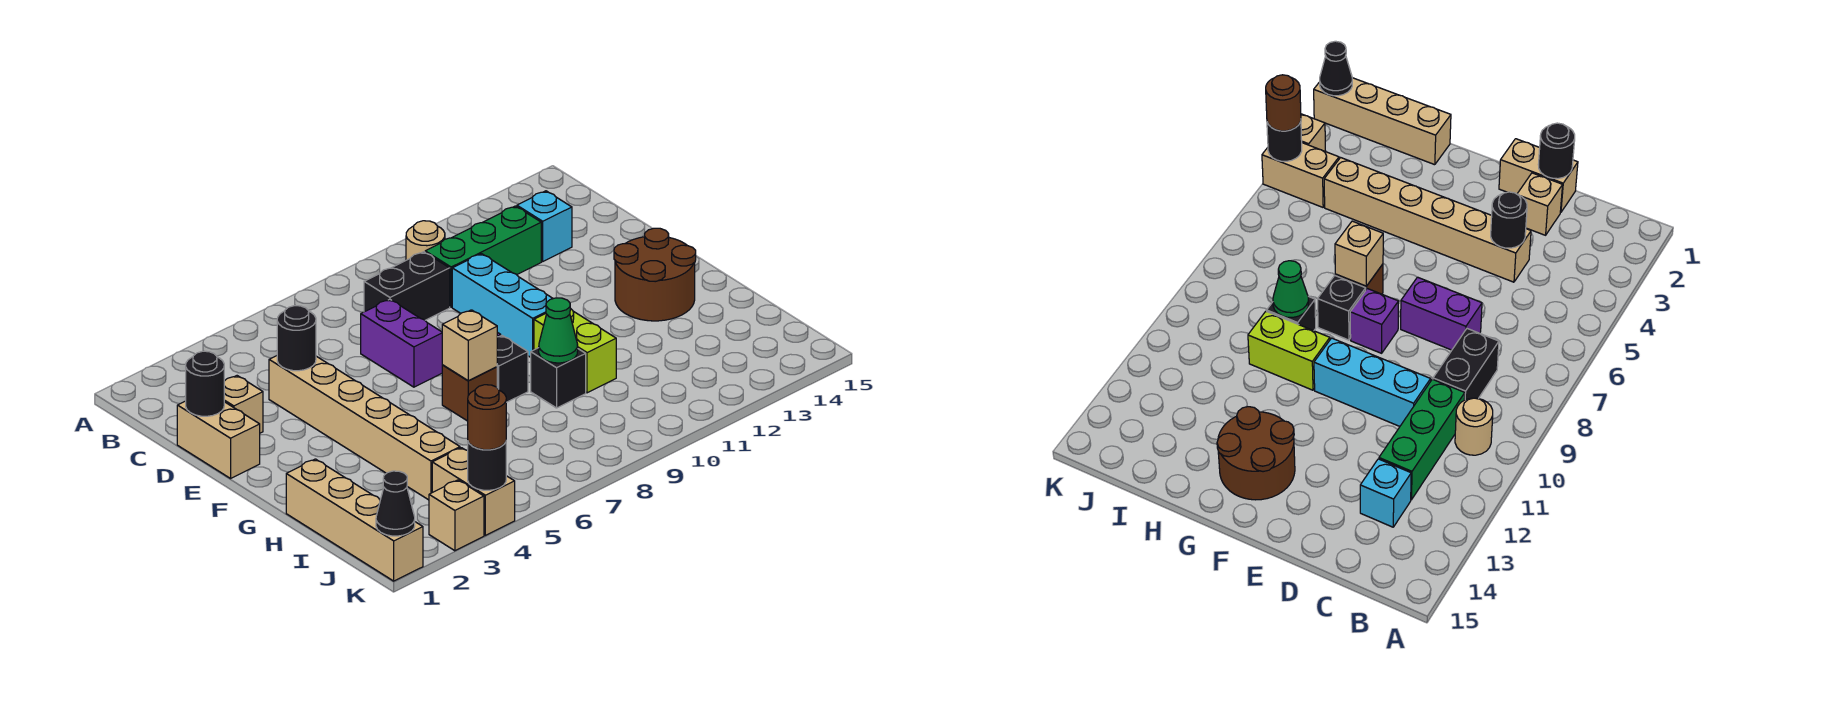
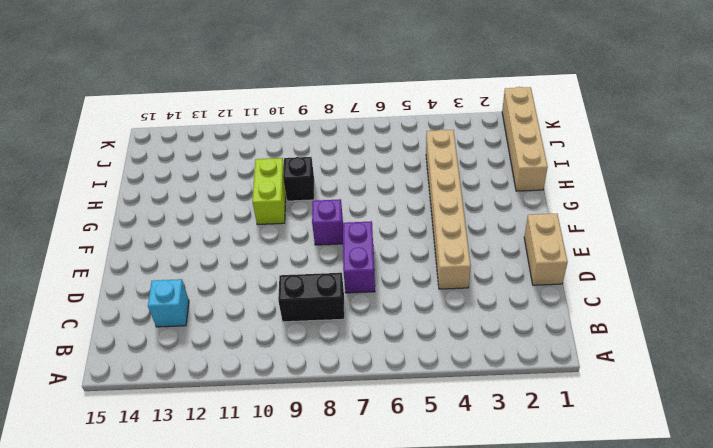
none -> tan 1x1 round brick [406,221,445,260]
none -> green 1x3 brick [425,206,541,307]
none -> tan 1x1 brick [224,376,263,433]

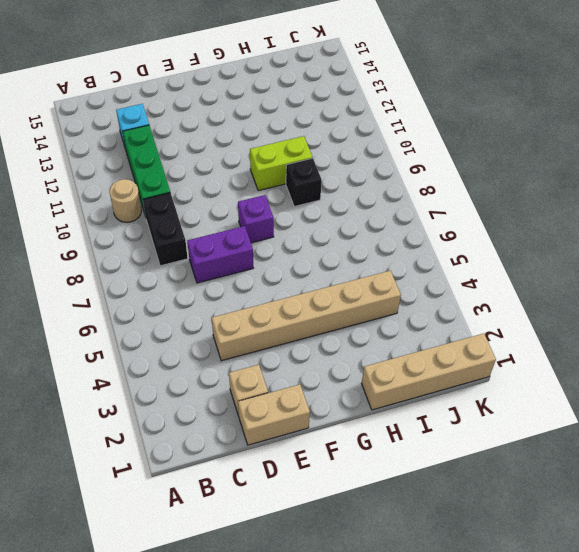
none -> cyan 1x3 brick [452,254,553,357]
none -> brown 2x2 round brick [614,228,696,321]
none -> brown 1x1 brick [442,365,497,421]

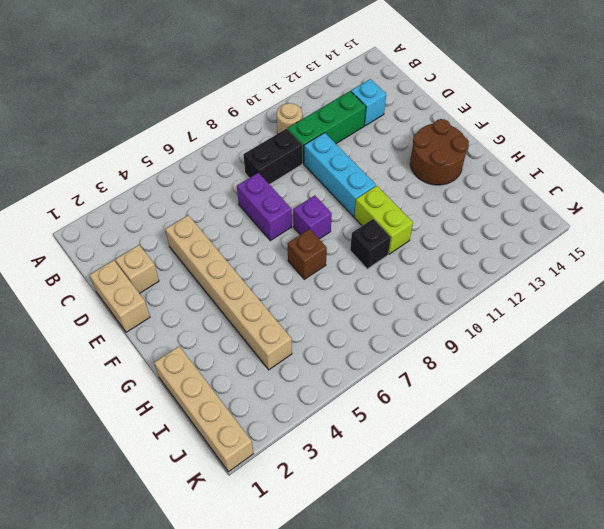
none -> black 1x1 brick [497,336,528,402]
none -> tan 1x2 brick [432,448,515,535]
none -> tan 1x1 brick [429,480,484,551]

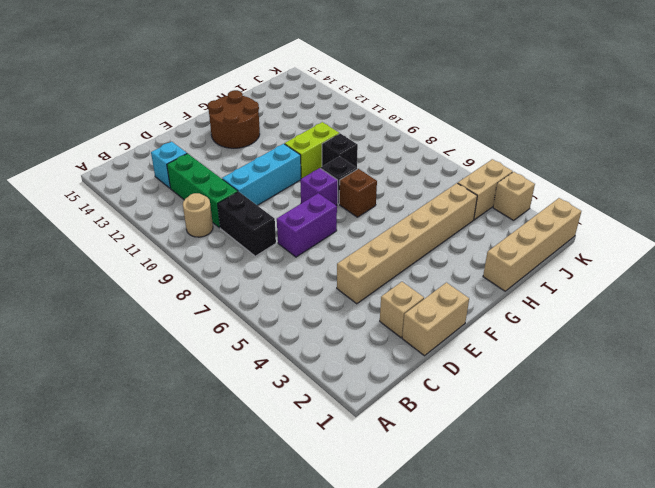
none -> black 1x1 round brick [186,351,224,416]
none -> black 1x1 round brick [277,306,316,371]
none -> tan 1x1 brick [442,310,497,381]

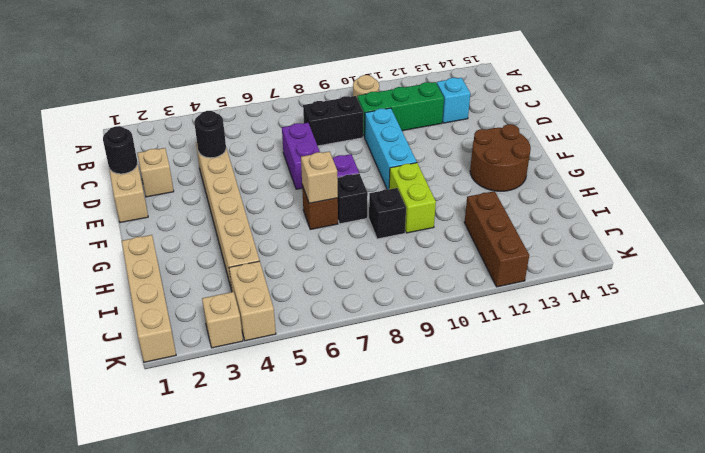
brown 1x3 brick [464,191,529,287] -> none
none -> green 1x1 cone [539,298,578,363]
none -> black 1x1 cone [376,471,415,536]
none -> black 1x1 round brick [468,442,506,490]

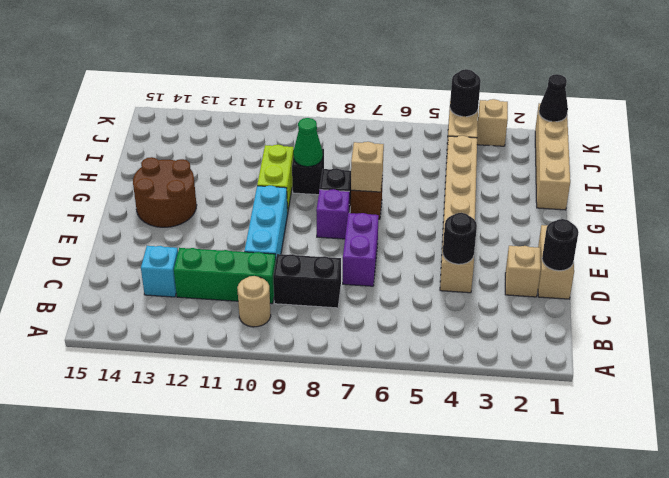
none -> brown 1x1 round brick [468,385,506,450]

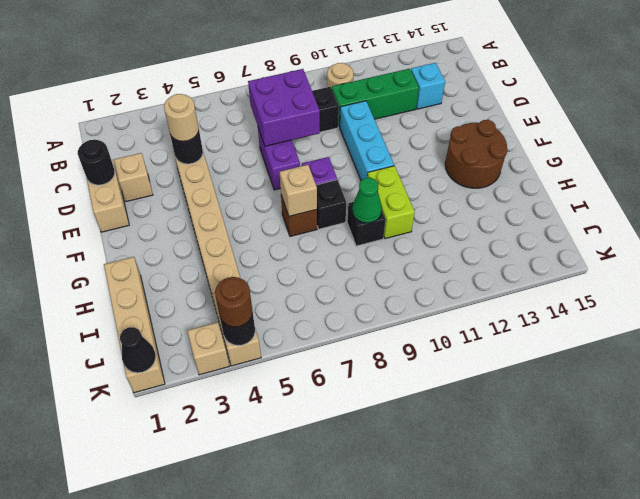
purple 2x2 brick [248,69,320,146] -> none
tan 1x1 round brick [164,94,199,141] -> none

